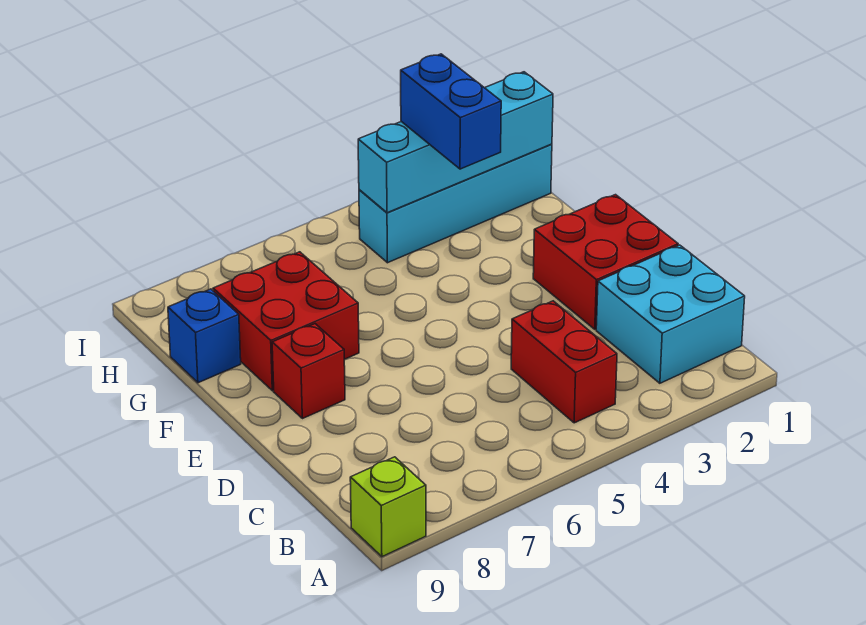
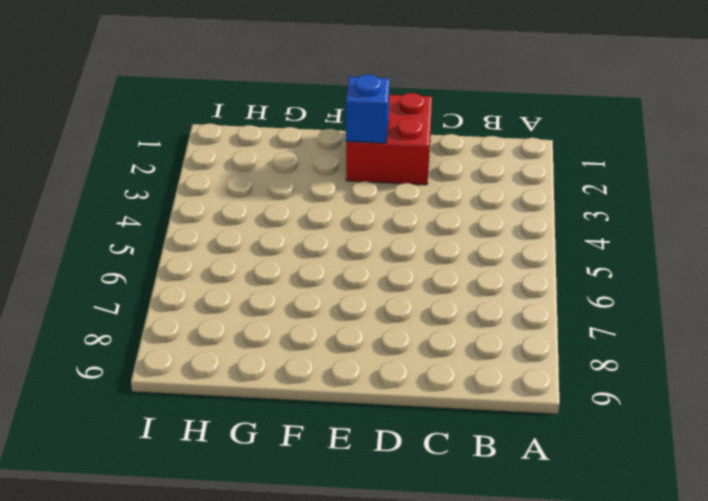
blue 1x1 brick [346,75,389,143] -> blue 1x1 brick moved to [168,289,241,383]
none -> lime 1x1 brick [350,457,426,557]
none -> cyan 2x2 brick [596,245,745,383]

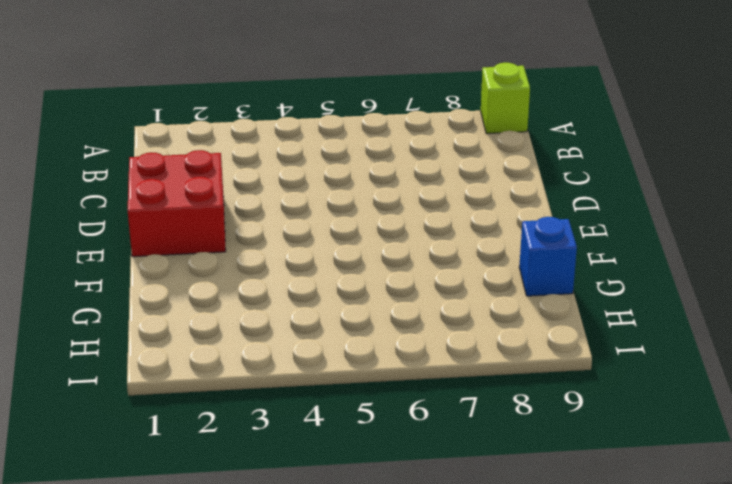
none -> cyan 2x2 brick [596,245,745,383]
none -> red 1x2 brick [511,301,617,423]

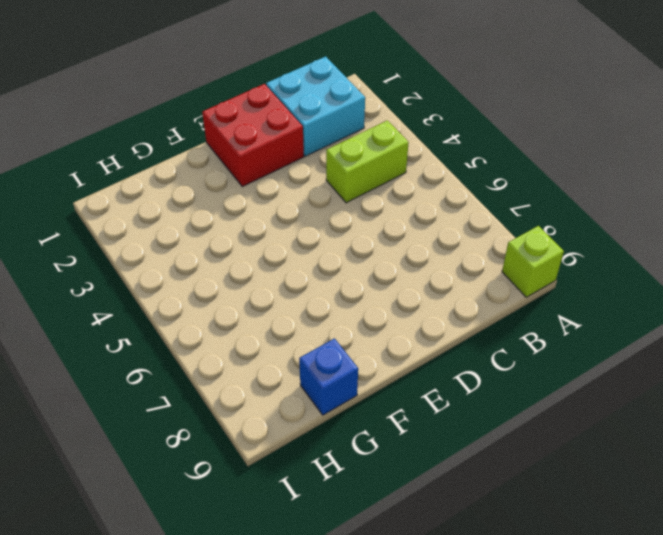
lime 1x2 brick [326,120,409,203] -> red 1x2 brick [511,301,617,423]
none -> red 1x1 brick [272,324,345,419]
none -> red 2x2 brick [213,252,359,391]

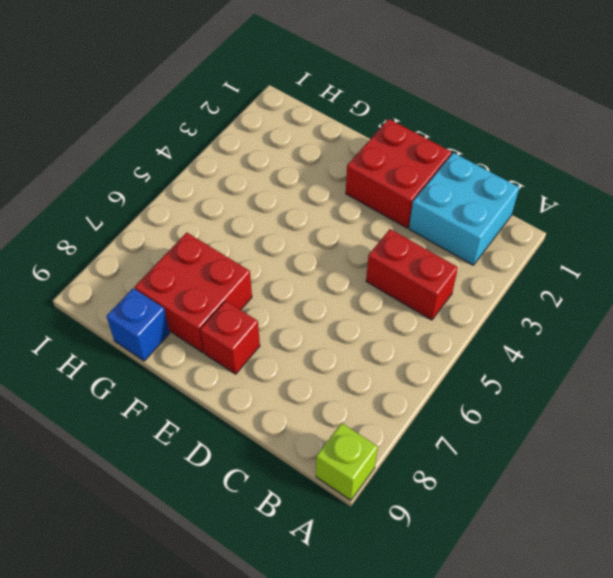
none -> cyan 1x4 brick [359,144,552,263]
none -> cyan 1x4 brick [358,72,553,213]

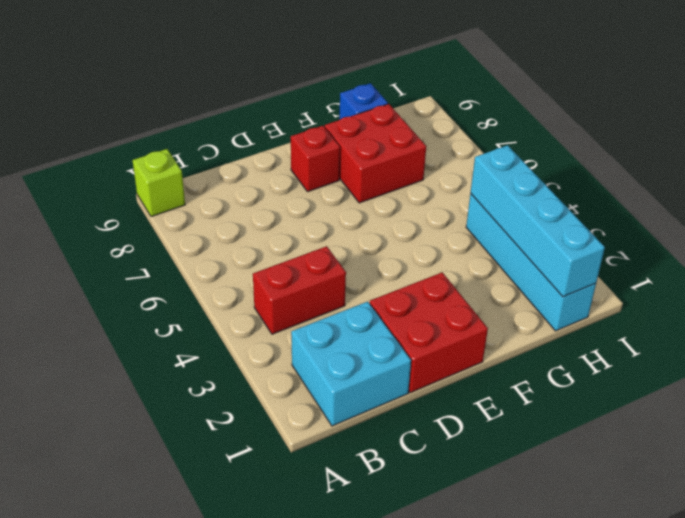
none -> blue 1x2 brick [401,54,501,169]

